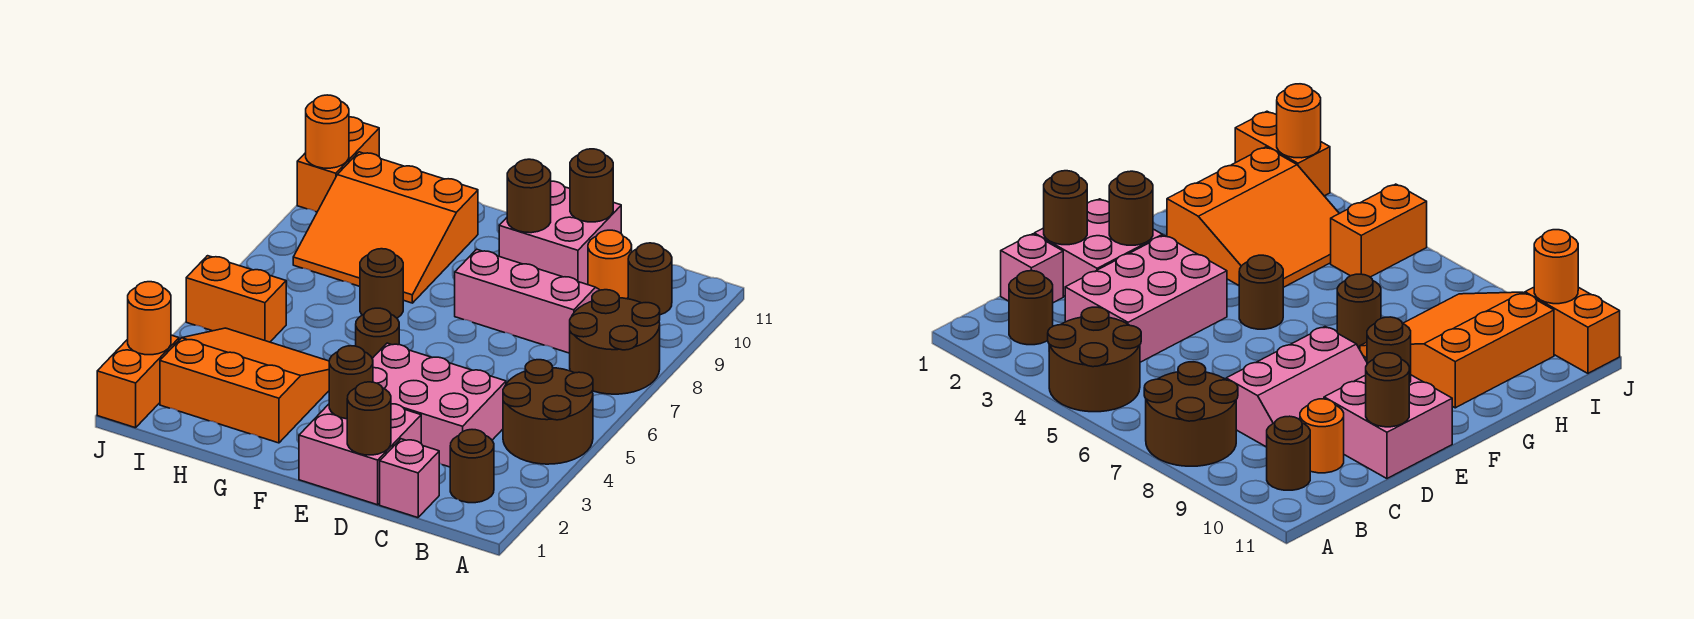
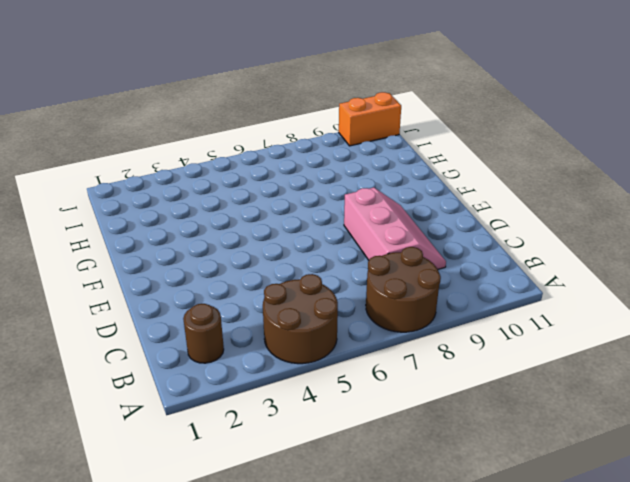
none -> brown 1x1 round brick [628,243,672,315]
none -> pink 1x1 brick [380,439,439,518]
none -> pink 2x3 brick [372,343,506,467]

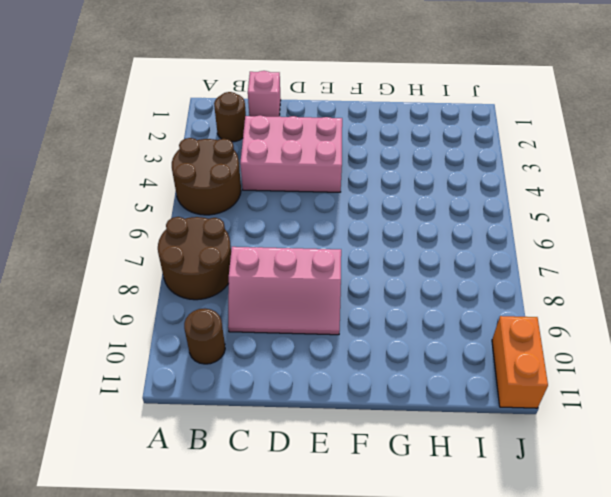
none -> orange 1x1 round brick [588,230,632,299]
none -> pink 2x2 brick [299,404,421,505]
none -> pink 2x2 brick [499,181,621,285]

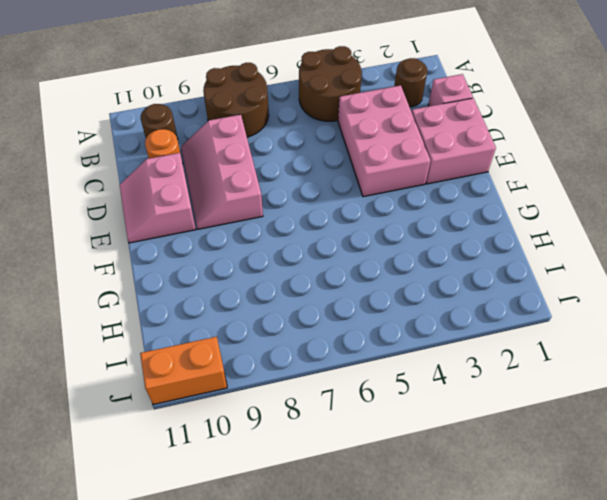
pink 2x2 slope [120,153,196,243] -> pink 2x2 brick [499,181,621,285]
none -> brown 1x1 round brick [356,308,399,358]
none -> orange 3x3 slope [160,328,329,443]
none -> brown 1x1 round brick [360,249,403,318]

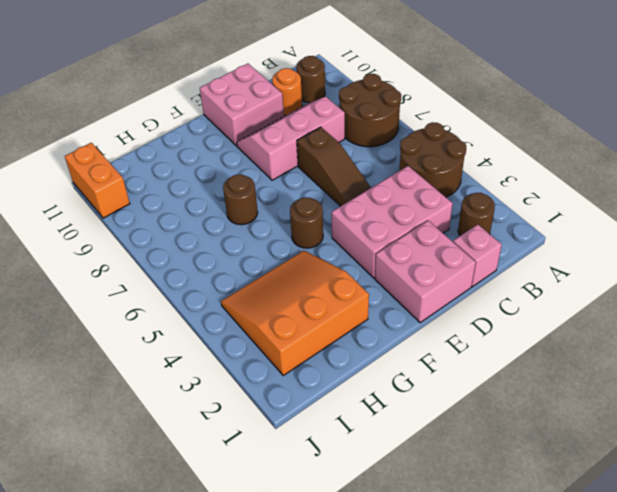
brown 1x3 slope [297,127,371,206] -> none
none -> orange 3x3 slope [293,152,478,303]
none -> orange 1x2 brick [186,256,286,342]
none -> orange 1x2 brick [97,335,179,428]

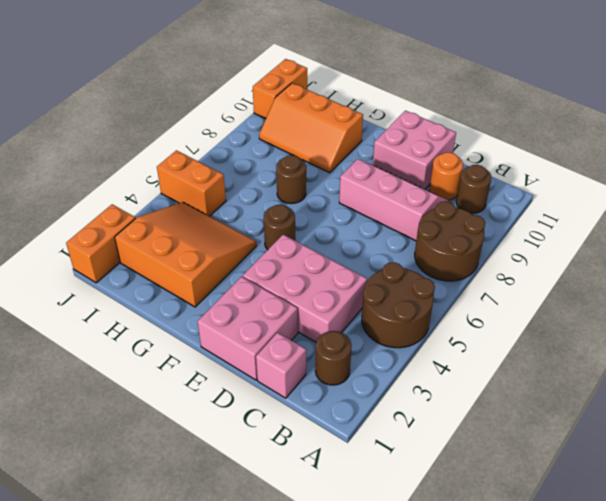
orange 2x3 slope [259,83,363,173] -> orange 3x3 slope [293,152,478,303]
none -> brown 1x1 round brick [347,382,391,455]
none -> brown 1x1 round brick [570,149,613,222]
none -> brown 1x1 round brick [329,346,373,419]

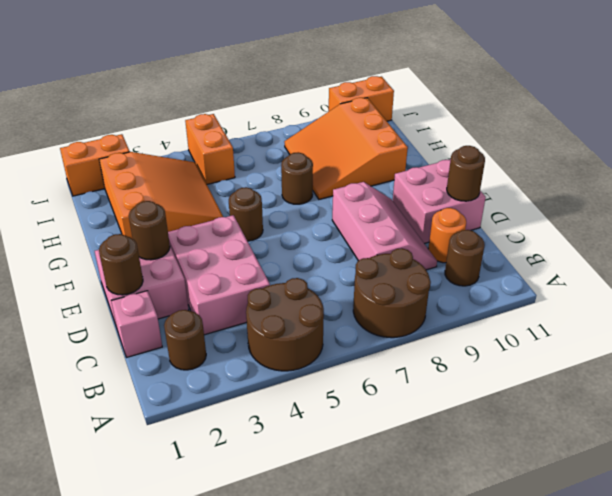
none -> brown 1x1 round brick [507,159,551,233]
none -> orange 1x1 round brick [128,282,171,355]
none -> orange 1x1 round brick [306,95,349,168]

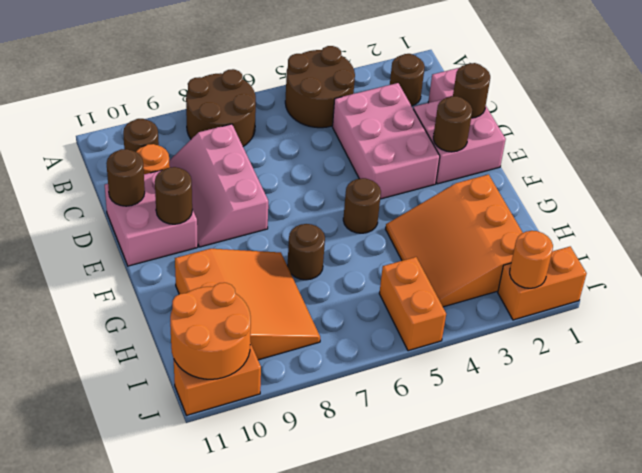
orange 2x2 round brick [170,283,251,379] -> orange 1x1 round brick [306,95,349,168]

